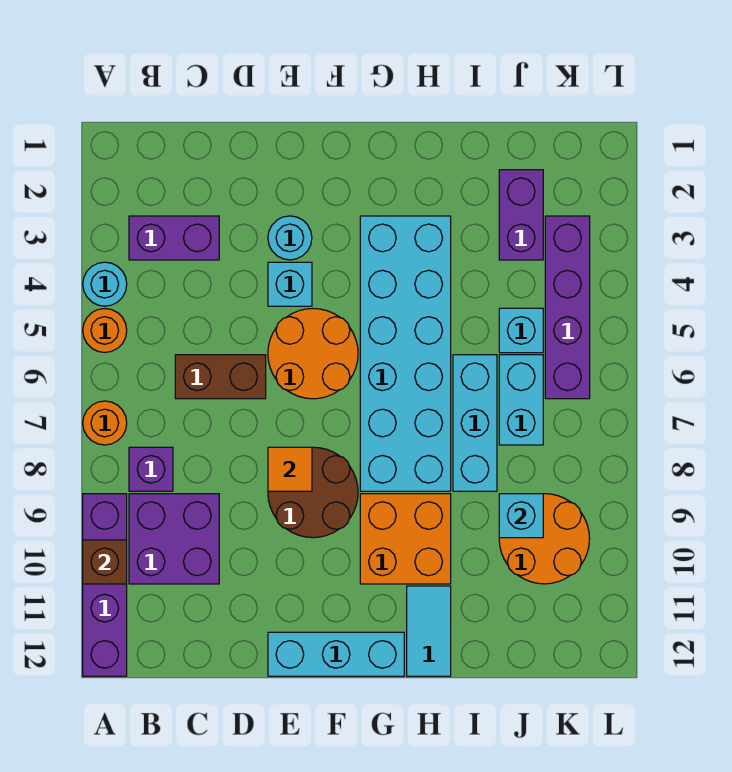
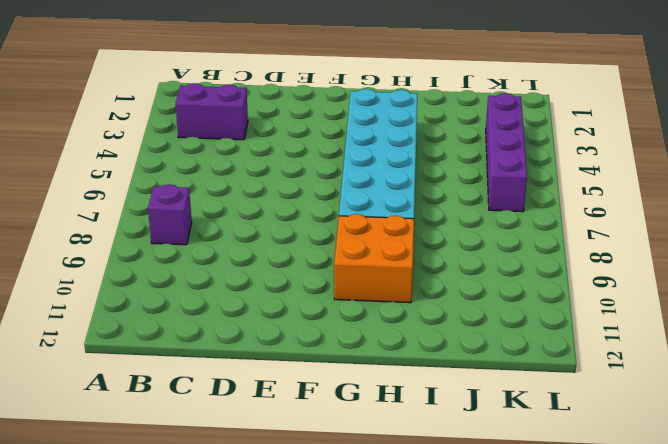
none -> cyan 1x1 round brick [83,262,127,306]
none -> orange 1x1 round brick [83,309,127,352]
none -> orange 1x1 round brick [83,401,127,445]

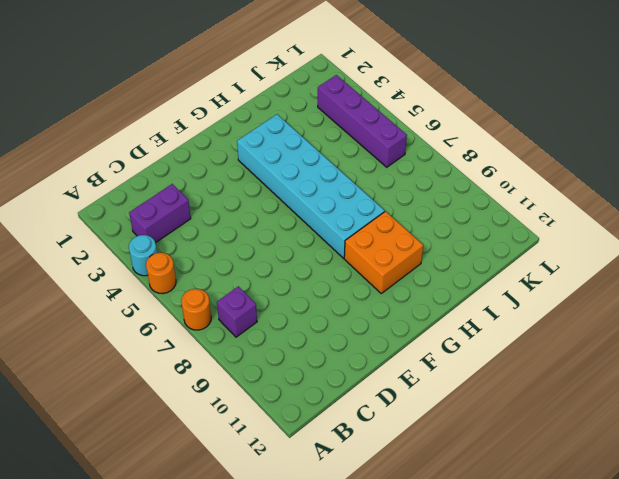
none -> purple 1x4 brick [83,494,127,676]
none -> purple 2x2 brick [129,494,219,584]
none -> brown 1x2 brick [175,355,266,399]

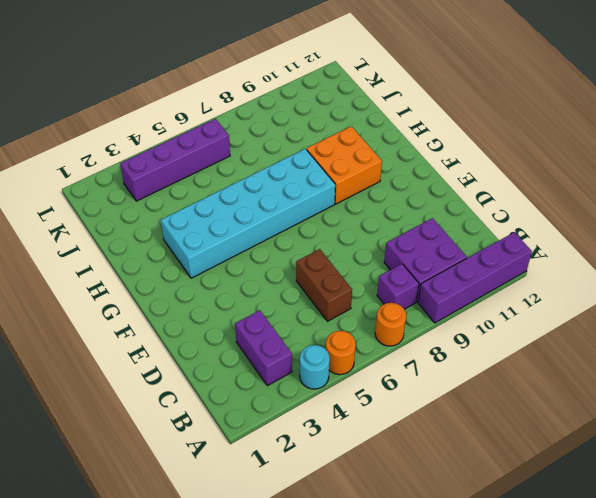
none -> cyan 1x1 round brick [268,216,312,260]
none -> cyan 1x1 brick [268,262,312,306]
none -> orange 2x2 round brick [268,309,358,399]

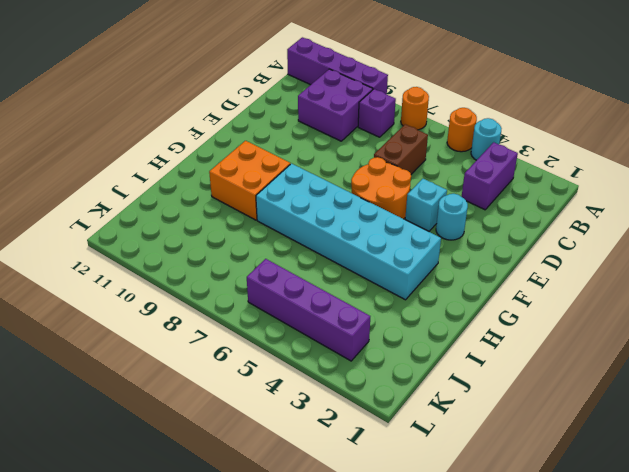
none -> brown 2x2 round brick [268,447,358,538]
none -> cyan 1x3 brick [268,632,404,676]
none -> cyan 1x2 tile [407,586,451,676]

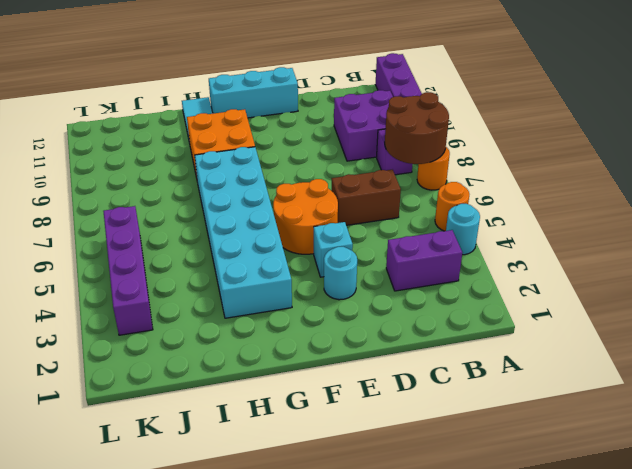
brown 2x2 round brick [385,92,449,164] -> brown 2x2 round brick moved to [268,447,358,538]
none -> cyan 1x3 brick [453,355,497,491]
none -> purple 1x2 brick [499,170,543,260]
none -> cyan 1x1 brick [499,308,543,353]

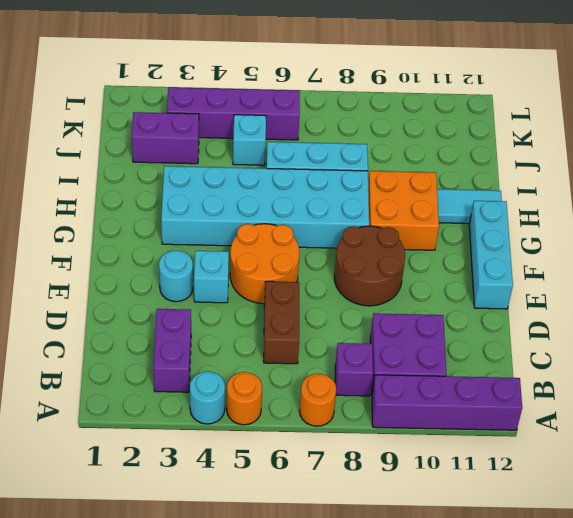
none -> cyan 1x2 brick [499,355,543,445]
none -> orange 2x2 round brick [499,494,590,584]
none -> brown 1x1 brick [83,540,127,584]

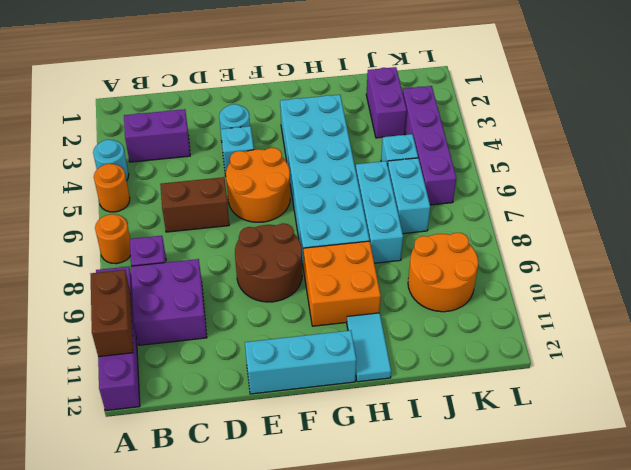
brown 1x2 brick [91,270,133,357] -> brown 1x1 brick [83,540,127,584]
none -> orange 1x1 tile [268,447,312,491]
none -> cyan 1x1 brick [499,494,543,538]

